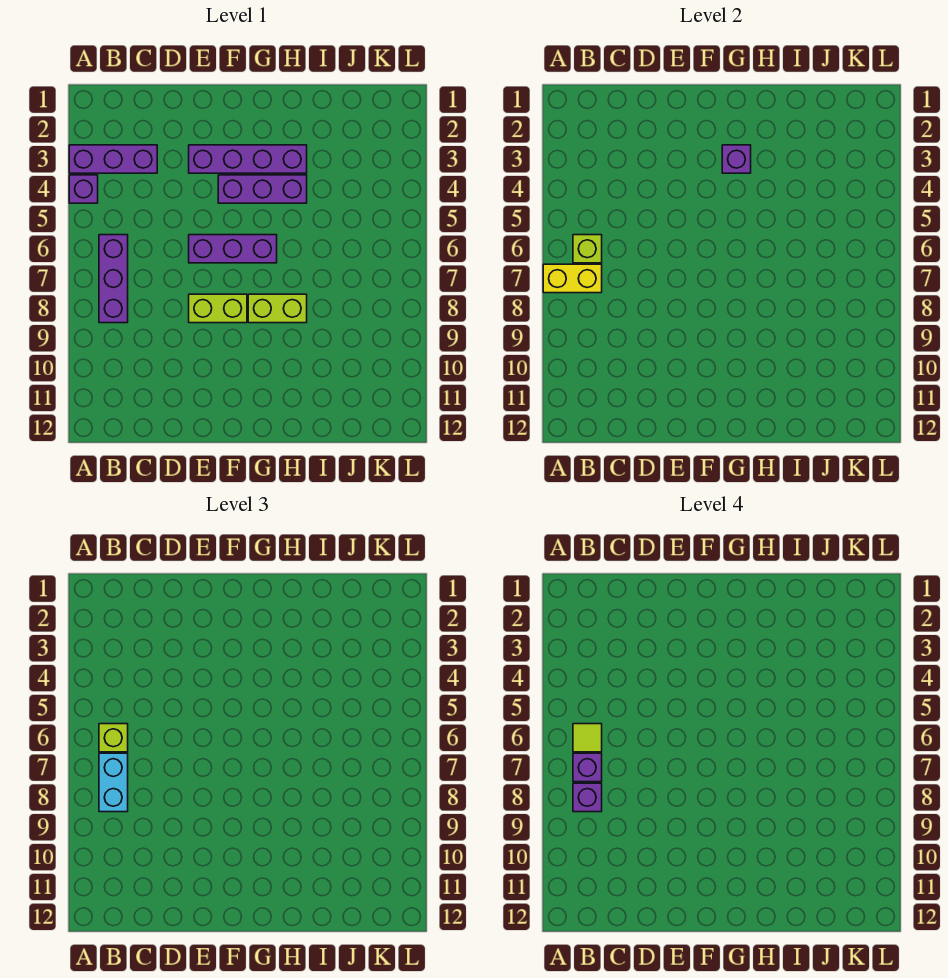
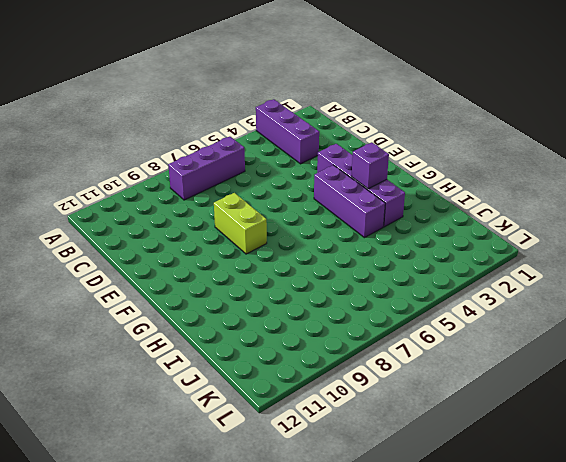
none -> purple 1x1 brick [69,175,98,203]
none -> purple 1x3 brick [189,235,277,263]
none -> lime 1x2 brick [248,294,307,323]

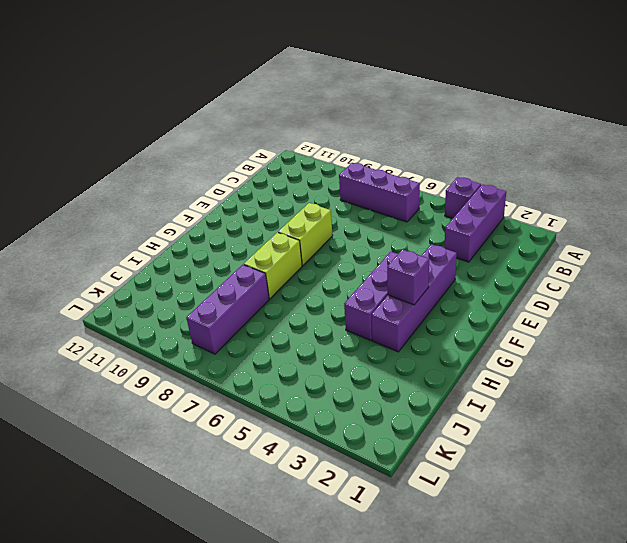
purple 1x3 brick [186,265,269,354] -> purple 1x3 brick moved to [189,235,277,263]
none -> yellow 1x2 brick [543,264,602,293]
none -> lime 1x1 brick [573,235,602,263]
none -> lime 1x1 brick [99,724,128,752]

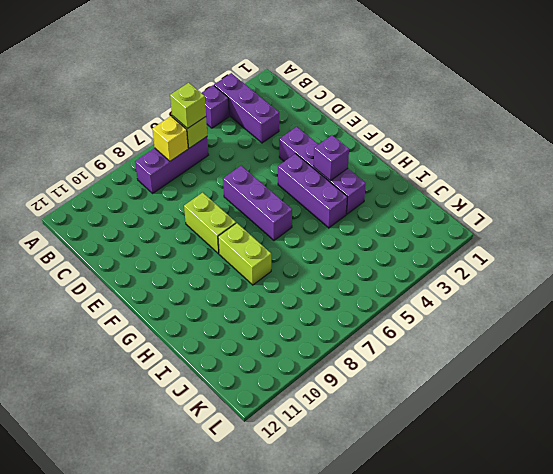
yellow 1x1 brick [152,116,188,161] -> yellow 1x2 brick [543,264,602,293]
none -> cyan 1x2 brick [99,753,128,812]
none -> lime 1x1 tile [573,724,602,752]
none -> purple 1x1 brick [573,753,602,782]

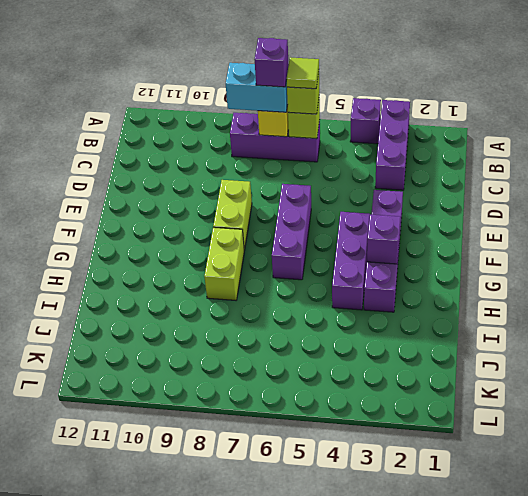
none -> purple 1x1 brick [573,783,602,812]

